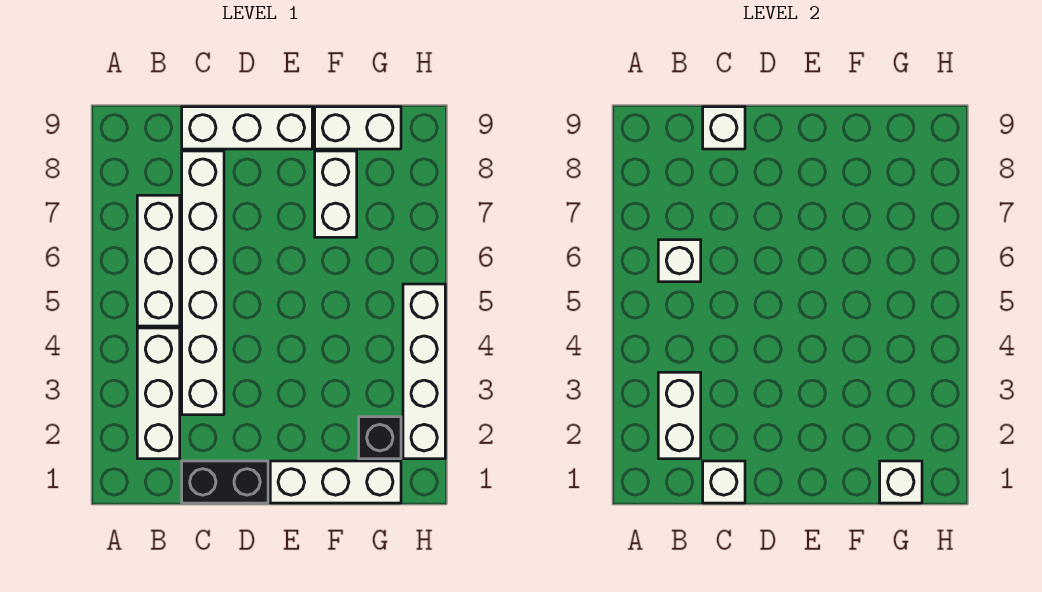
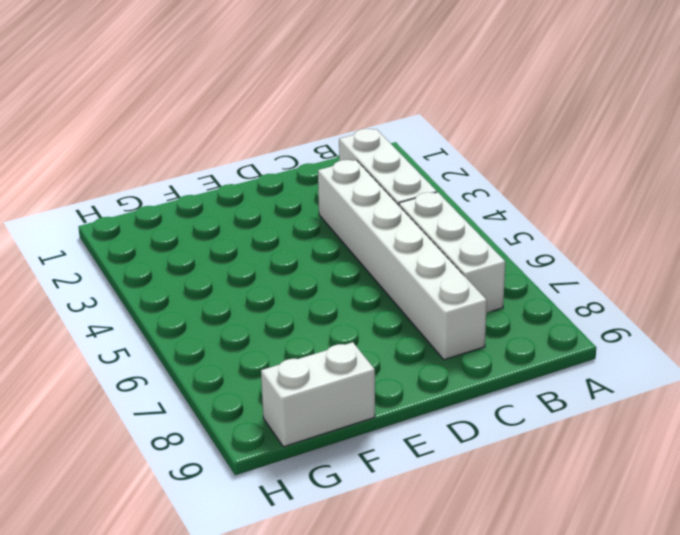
none -> black 1x2 brick [182,461,268,503]
none -> white 1x3 brick [182,107,312,149]
none -> white 1x3 brick [270,461,401,503]

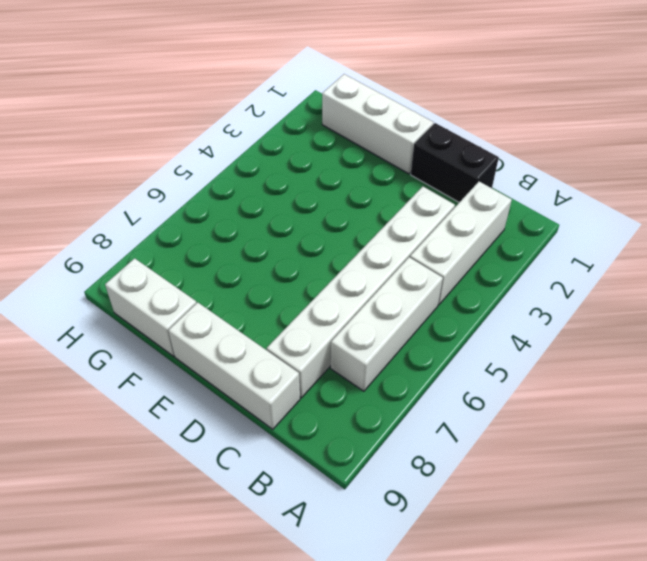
none -> white 1x2 brick [315,151,357,237]
none -> black 1x1 brick [359,417,401,459]
none -> white 1x4 brick [403,284,445,459]

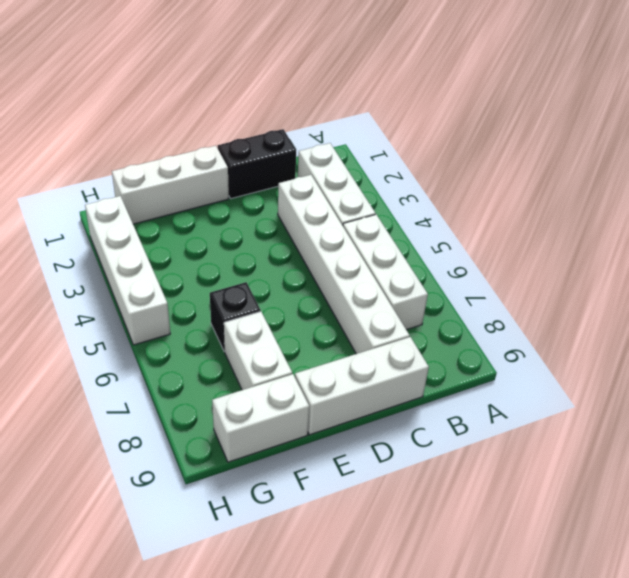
black 1x1 brick [210,282,261,352] -> black 1x1 brick moved to [359,417,401,459]
none -> white 1x2 brick [658,372,701,459]
none -> white 1x1 brick [658,240,701,282]
none -> white 1x1 brick [703,461,745,503]

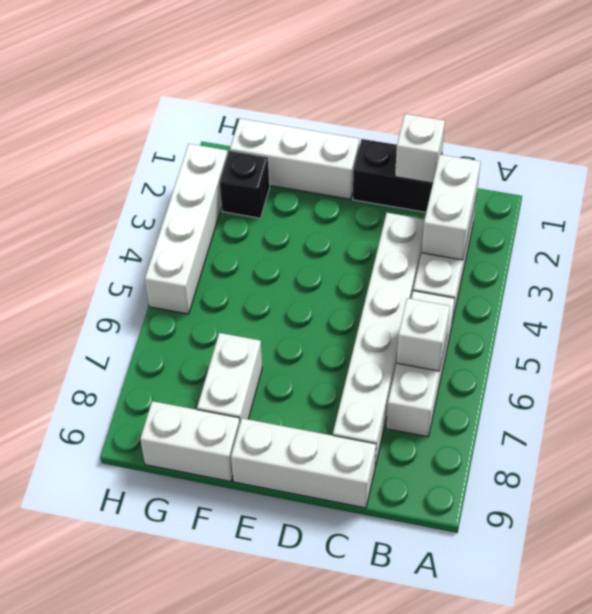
none -> white 1x1 brick [703,107,745,149]
none -> white 1x1 brick [880,461,922,503]

